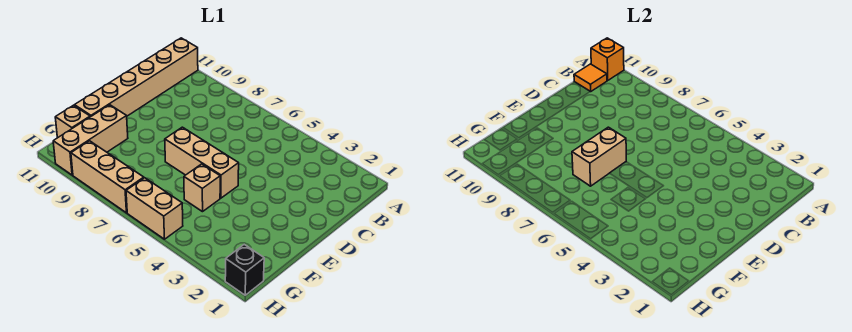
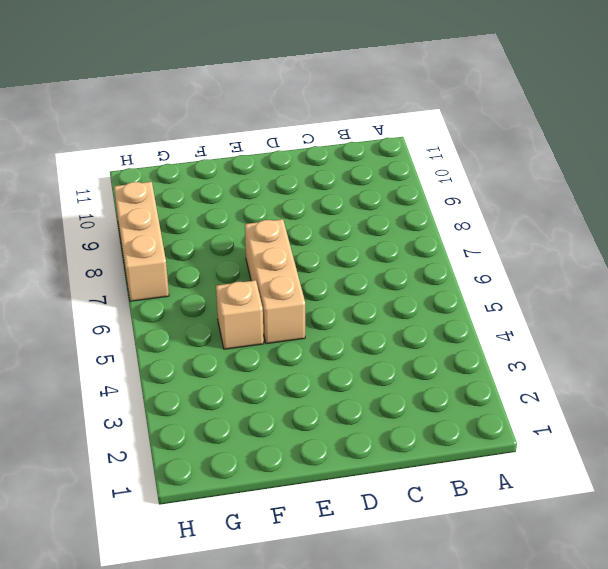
none -> tan 1x6 brick [75,38,198,117]
none -> tan 1x3 brick [53,105,128,175]

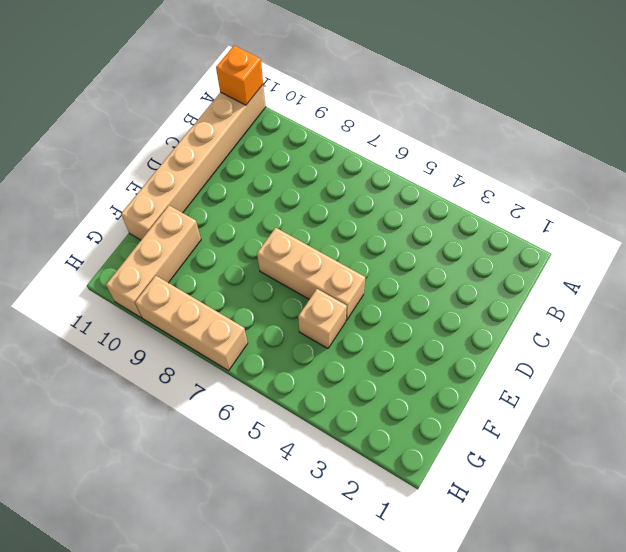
none -> tan 1x1 brick [55,105,90,138]
none -> black 1x1 brick [225,245,264,295]

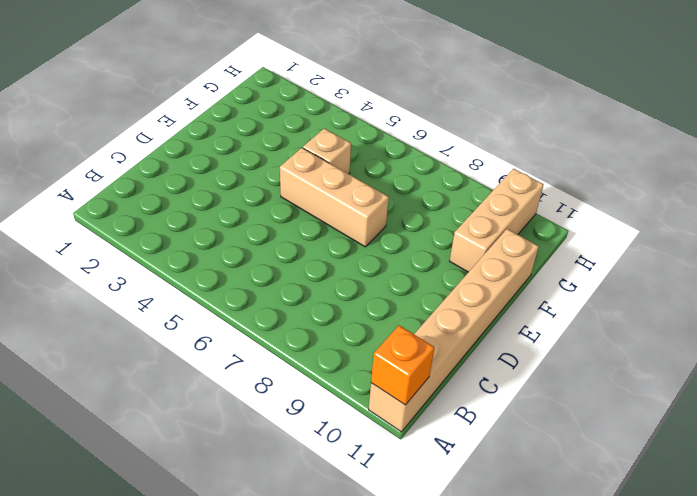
none -> tan 1x1 brick [55,105,90,138]
none -> black 1x1 brick [225,245,264,295]

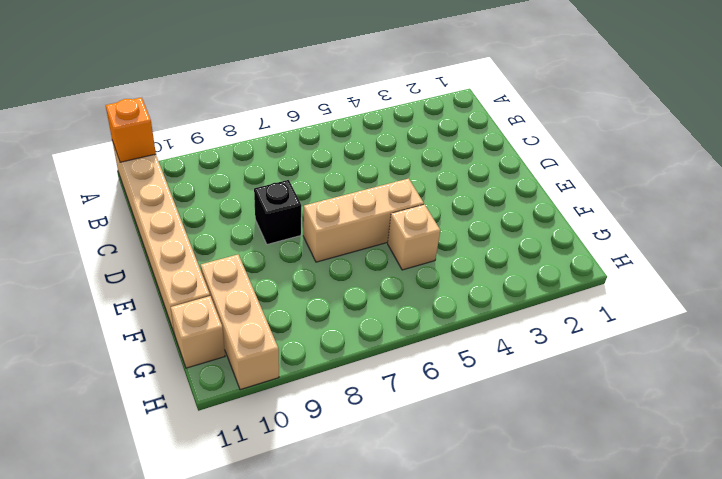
black 1x1 brick [254,180,301,244] -> black 1x1 brick moved to [225,245,264,295]
none -> tan 1x2 brick [126,178,183,239]
none -> tan 1x3 brick [71,141,144,213]

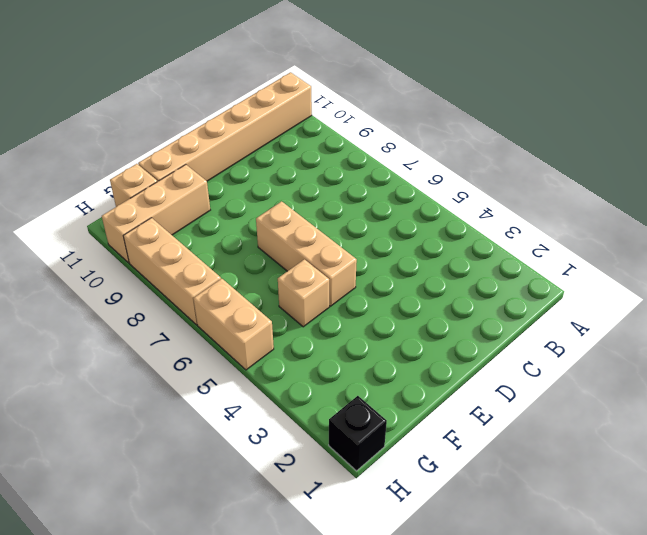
none -> orange 1x1 brick [591,38,624,80]
none -> orange 1x1 tile [574,64,607,92]

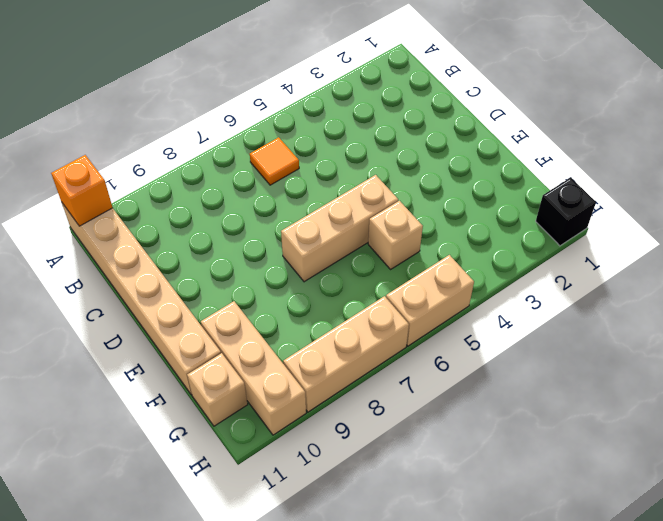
orange 1x1 tile [250,137,299,185] -> orange 1x1 tile moved to [574,64,607,92]
none -> tan 1x2 brick [572,127,626,186]

